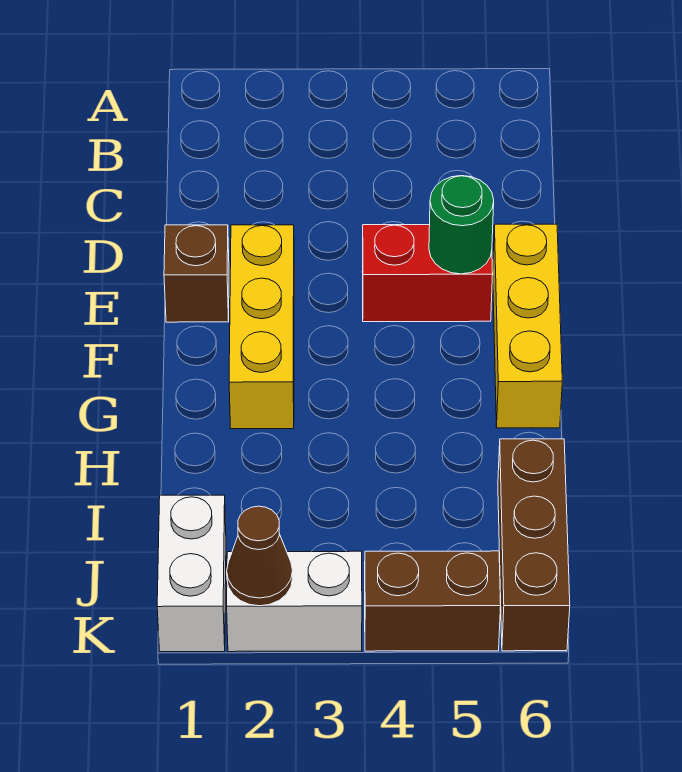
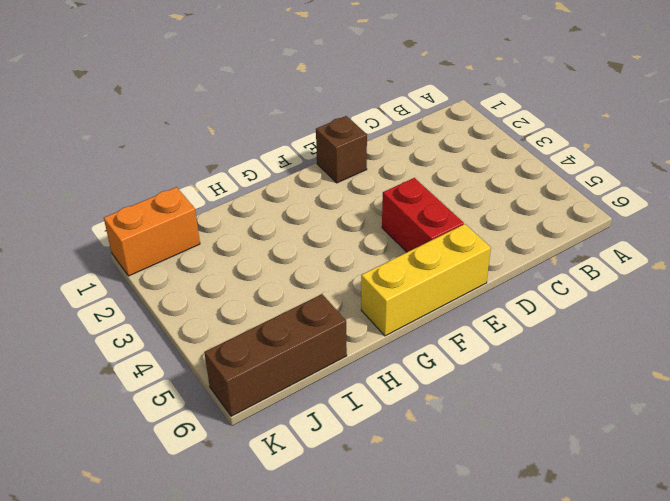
orange 1x2 brick [104,187,200,276] -> white 1x2 brick [157,495,226,652]
none -> yellow 1x3 brick [229,225,294,429]
none -> white 1x2 brick [227,551,362,652]

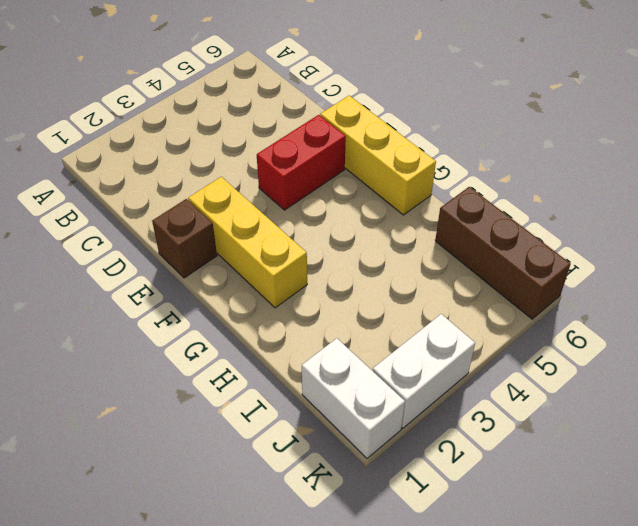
none -> brown 1x2 brick [365,551,501,651]
none -> green 1x1 round brick [429,176,494,274]

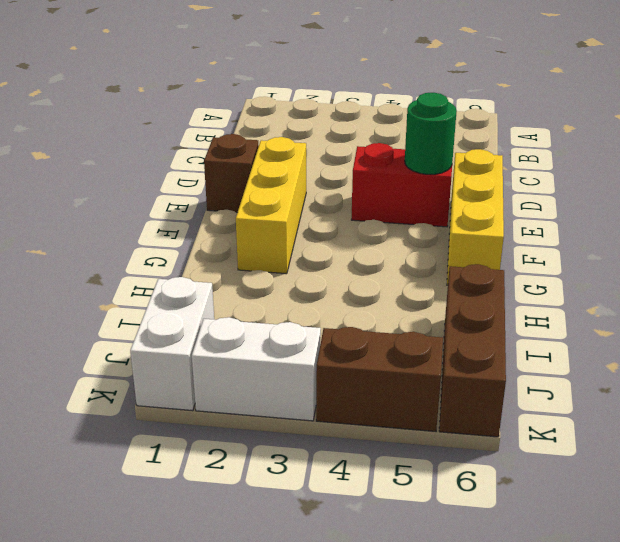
none -> brown 1x1 cone [227,506,293,606]

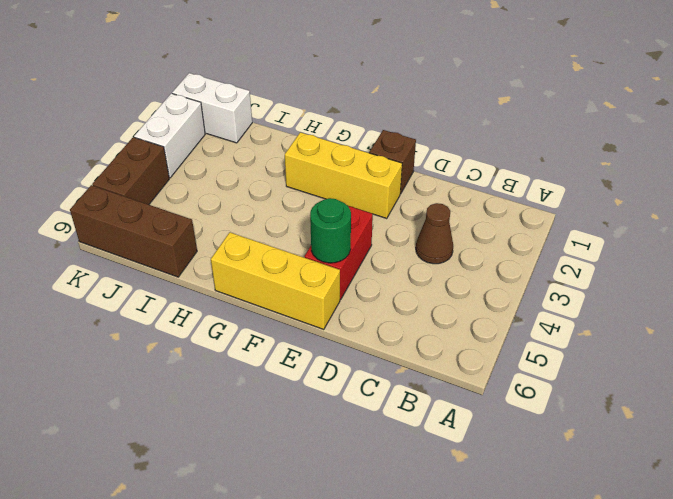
brown 1x1 cone [416,203,453,264] -> brown 1x1 cone moved to [227,506,293,606]

